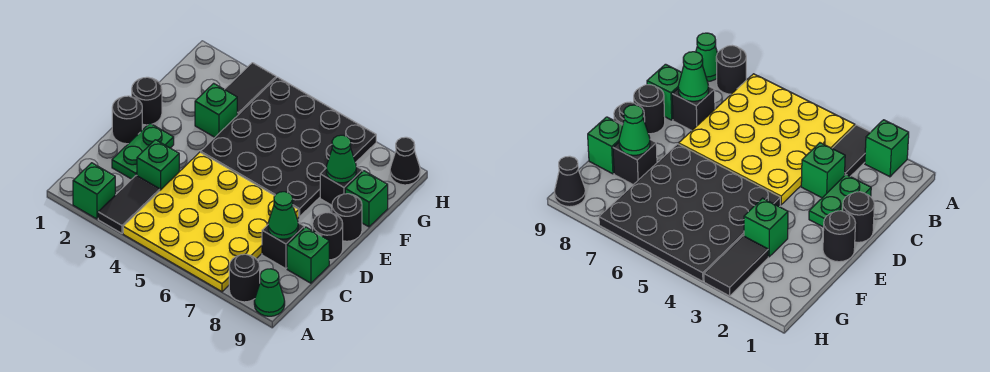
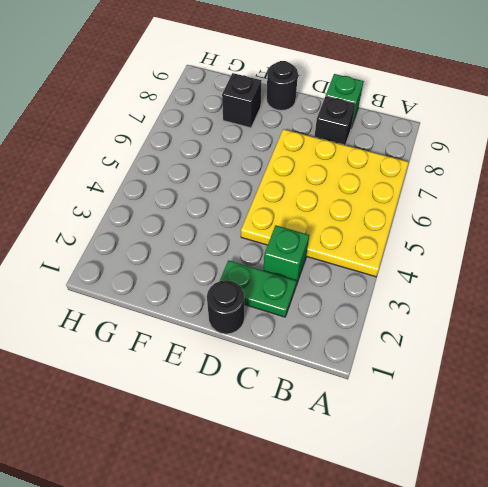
none -> green 1x1 brick [73,163,115,219]
none -> black 1x2 tile [98,175,160,233]
none -> black 1x1 round brick [229,254,260,302]

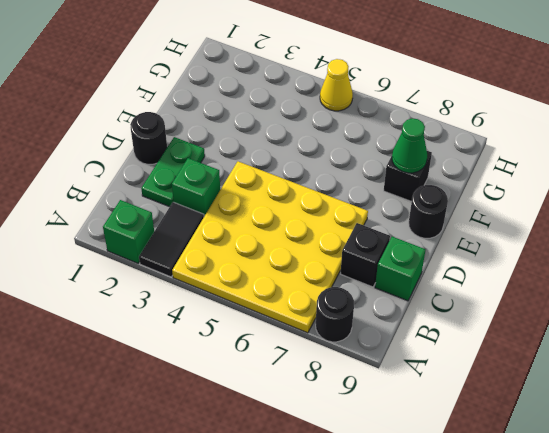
yellow 1x1 cone [320,59,353,111] -> black 4x4 plate [201,77,376,217]
none -> green 1x1 cone [254,269,285,316]
none -> black 1x1 round brick [313,212,343,260]
none -> black 1x1 round brick [132,77,162,125]

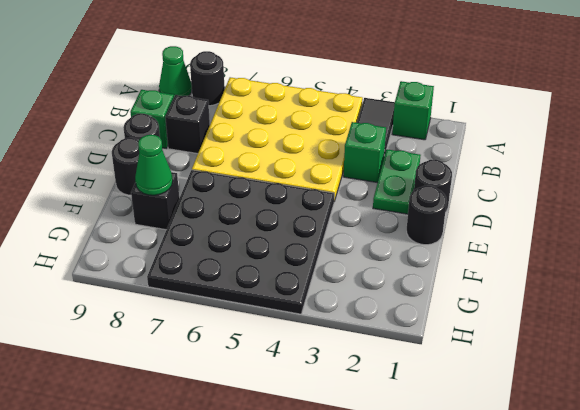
none -> green 1x1 brick [195,83,237,137]
none -> green 1x1 brick [345,171,388,227]
none -> black 1x2 tile [225,63,276,116]

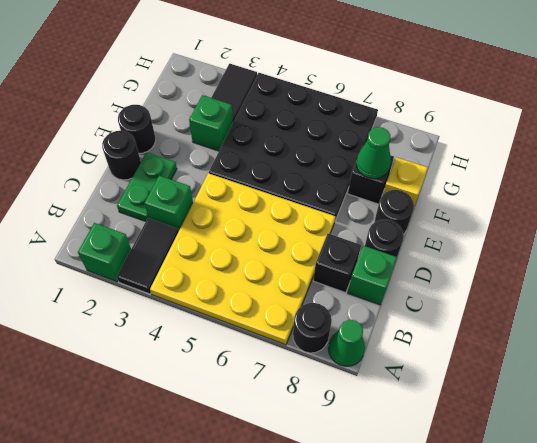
yellow 1x1 brick [383,157,428,207] -> green 1x1 brick [345,171,388,227]
none -> black 1x1 cone [390,137,420,185]
none -> green 1x1 cone [268,192,298,239]

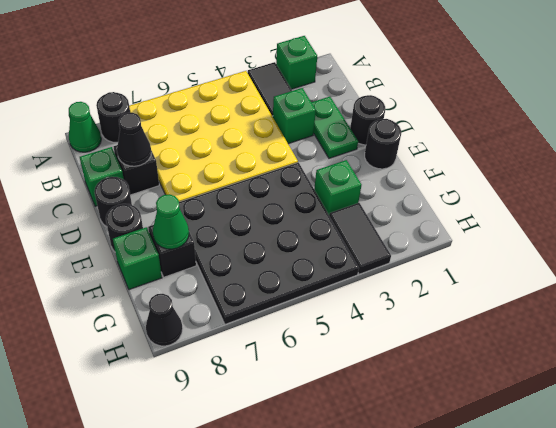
black 1x1 cone [117,113,151,166] -> green 1x1 cone [268,192,298,239]

